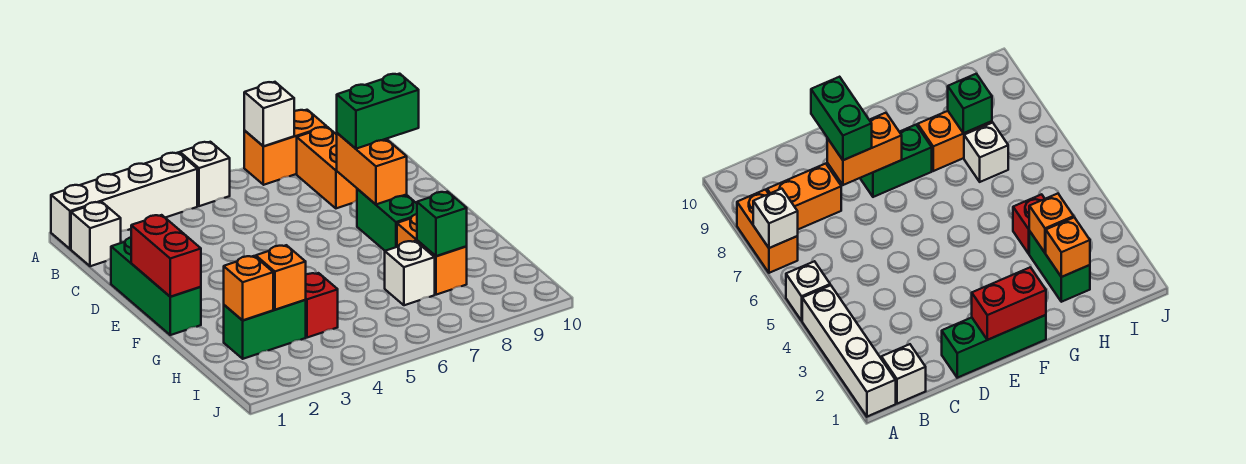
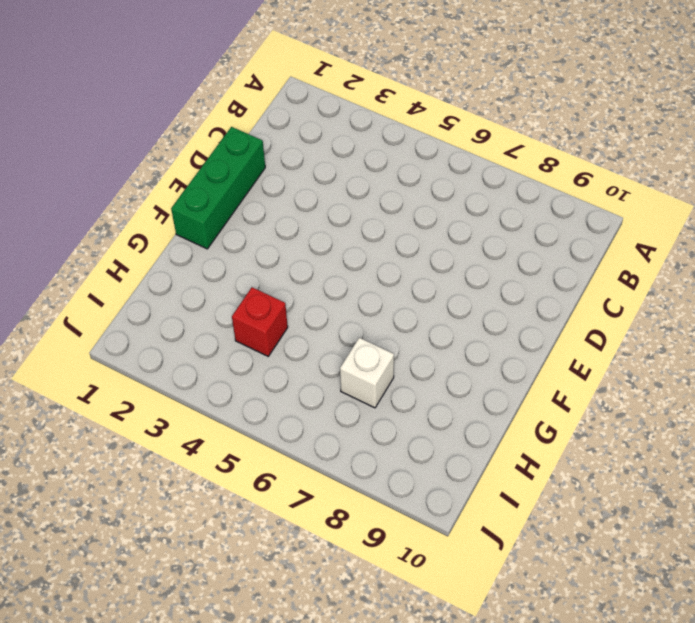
none -> white 1x4 brick [51,152,197,249]
none -> white 1x1 brick [180,142,230,206]
none -> orange 1x2 brick [244,110,326,185]

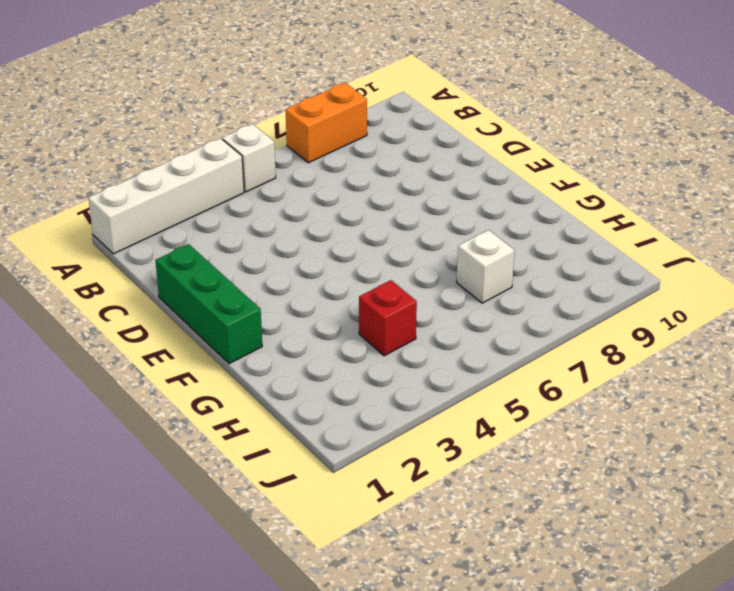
none -> white 1x1 brick [71,202,121,266]
none -> orange 1x2 brick [297,127,357,208]
none -> green 1x2 brick [357,189,417,251]

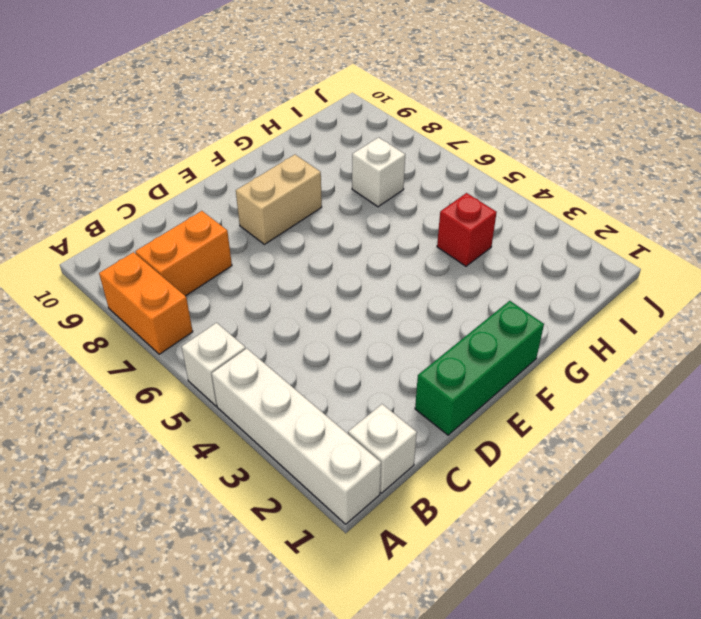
tan 1x2 brick [236,155,322,244] -> green 1x2 brick [357,189,417,251]
none -> orange 1x2 brick [397,214,467,295]
none -> green 1x2 brick [224,300,306,359]
none -> white 1x1 brick [244,82,294,146]

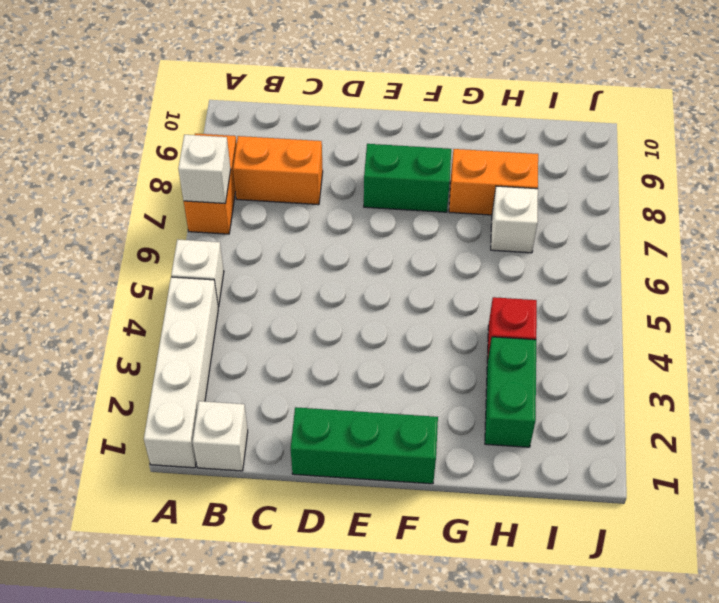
none -> orange 1x2 brick [337,133,407,204]
none -> red 1x2 brick [131,215,201,297]
none -> orange 1x1 brick [224,256,273,320]

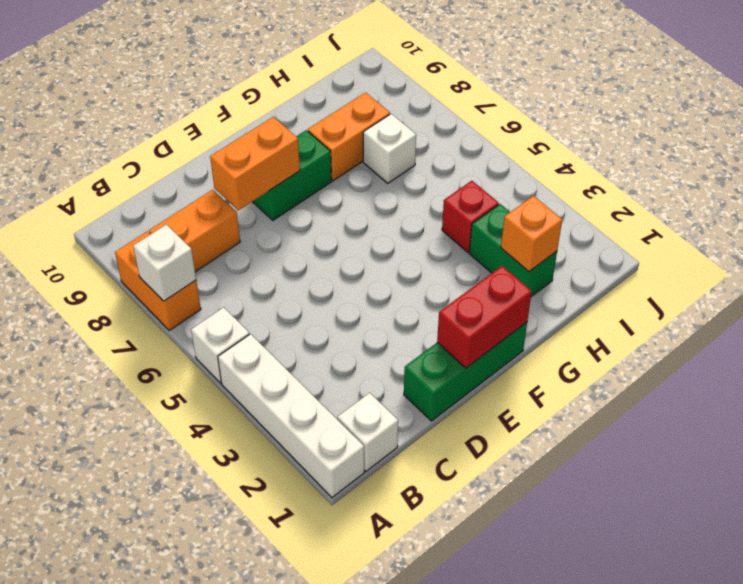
none -> orange 1x1 brick [256,245,306,310]
none -> green 1x1 brick [417,192,467,256]
none -> green 1x2 brick [337,74,419,149]

